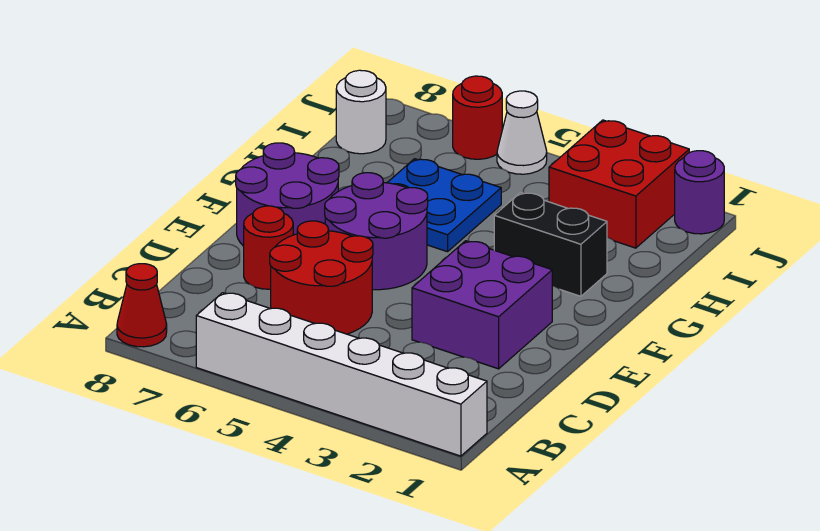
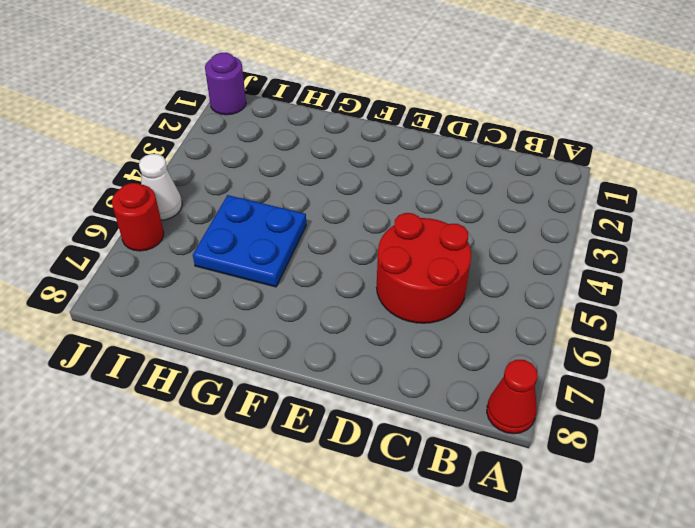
none -> white 1x6 brick [196,293,487,456]
none -> purple 2x2 brick [412,241,552,369]
none -> red 1x1 round brick [244,206,293,289]

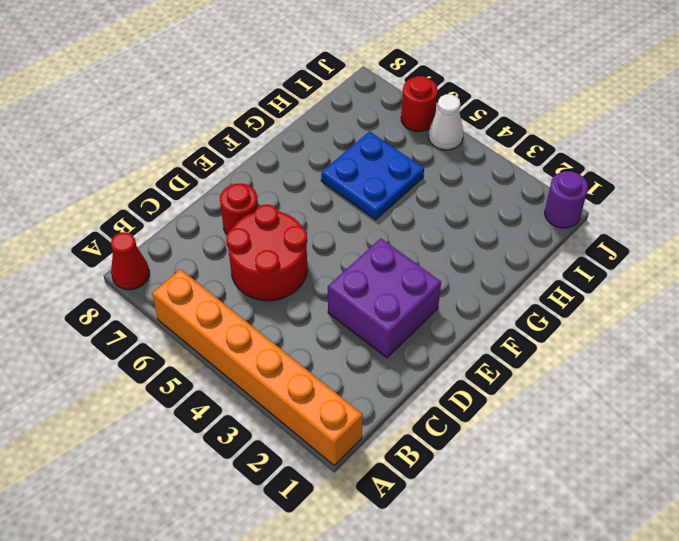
orange 1x6 brick [152,269,363,465] -> white 1x6 brick [196,293,487,456]
none -> purple 2x2 round brick [325,173,428,290]
none -> purple 2x2 round brick [236,143,339,246]
none -> black 1x2 brick [494,193,607,296]

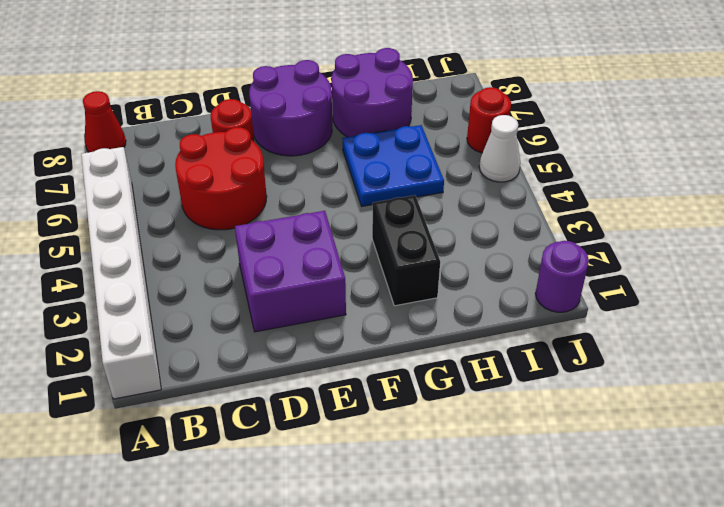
purple 2x2 round brick [332,48,413,137] -> purple 2x2 round brick moved to [325,173,428,290]
none -> red 2x2 brick [549,120,689,248]
none -> white 1x1 round brick [336,70,386,154]

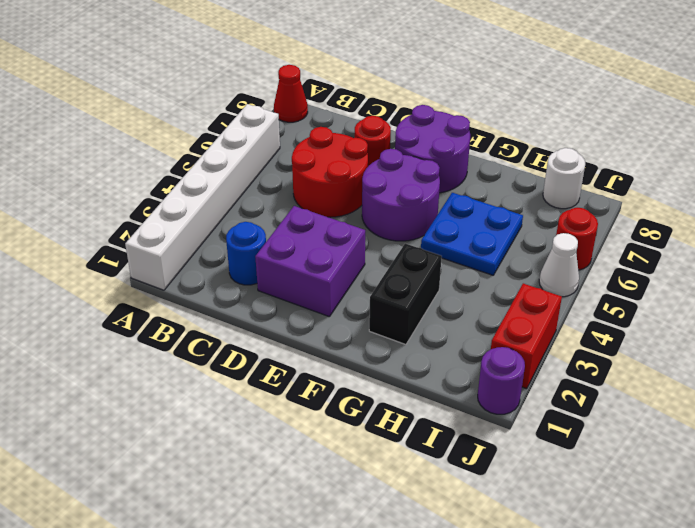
blue 1x1 round brick [226,222,266,285] -> none
red 1x2 brick [491,283,562,389] -> red 2x2 brick [549,120,689,248]

